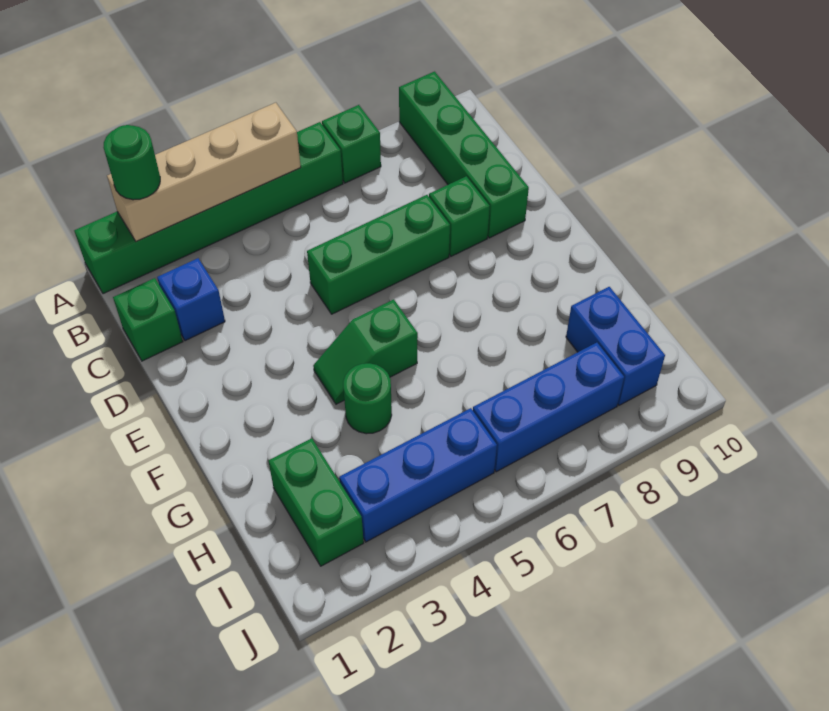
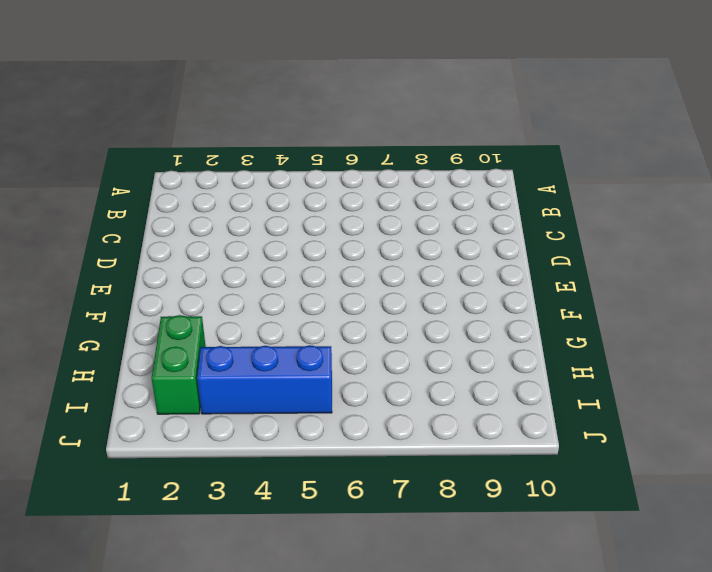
none -> green 1x6 brick [74,122,343,294]
none -> green 1x1 brick [322,105,381,183]
none -> green 1x4 brick [399,72,529,238]

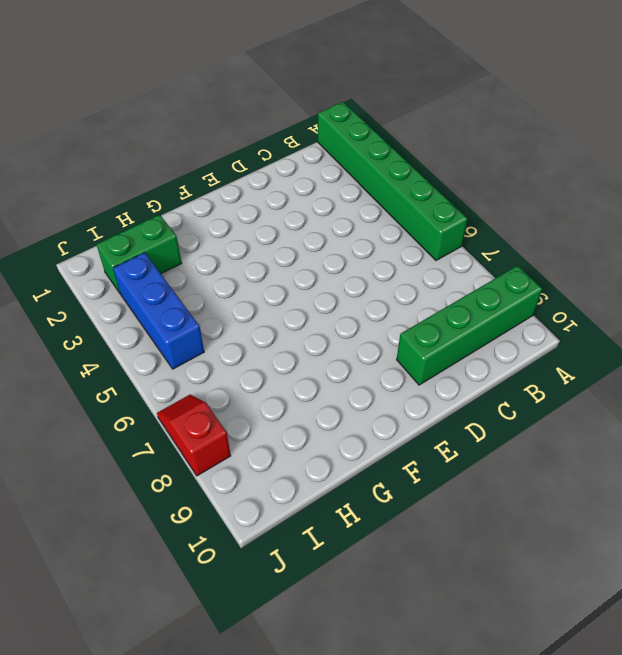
red 1x2 slope [157,395,231,476] -> none
none -> green 1x1 brick [322,105,381,183]
none -> green 1x1 brick [113,278,183,361]
none -> blue 1x1 brick [157,258,225,341]

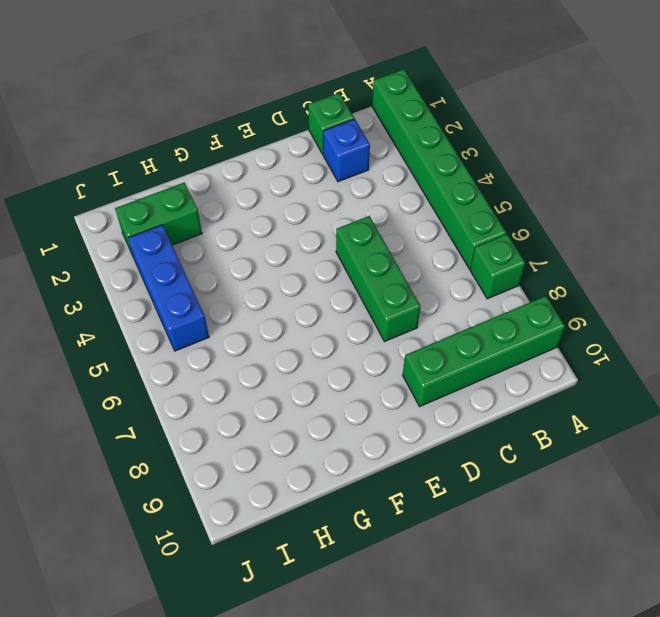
none -> green 1x1 brick [429,176,490,256]
none -> green 1x2 slope [313,299,418,404]
none -> green 1x1 round brick [343,363,392,434]

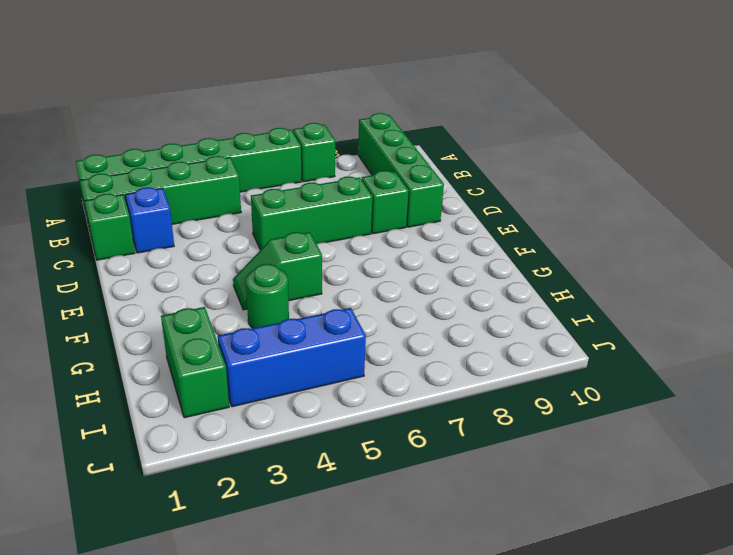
green 1x4 brick [80,156,241,229] -> none
none -> blue 1x2 brick [566,287,665,405]
none -> blue 1x3 brick [473,343,624,472]
none -> tan 1x4 brick [107,103,301,242]

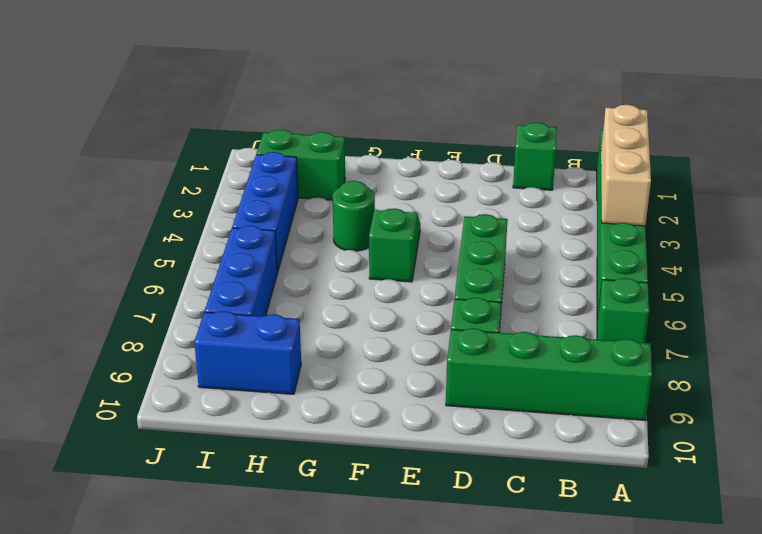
tan 1x3 brick [601,105,651,226] -> tan 1x4 brick [107,103,301,242]
none -> blue 1x1 brick [157,258,225,341]
none -> green 1x1 round brick [103,125,160,200]

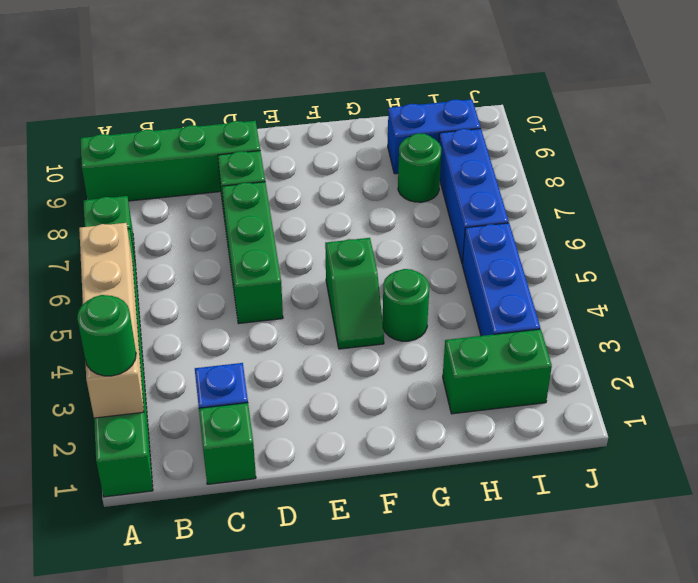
green 1x1 round brick [398,133,441,202] -> none

